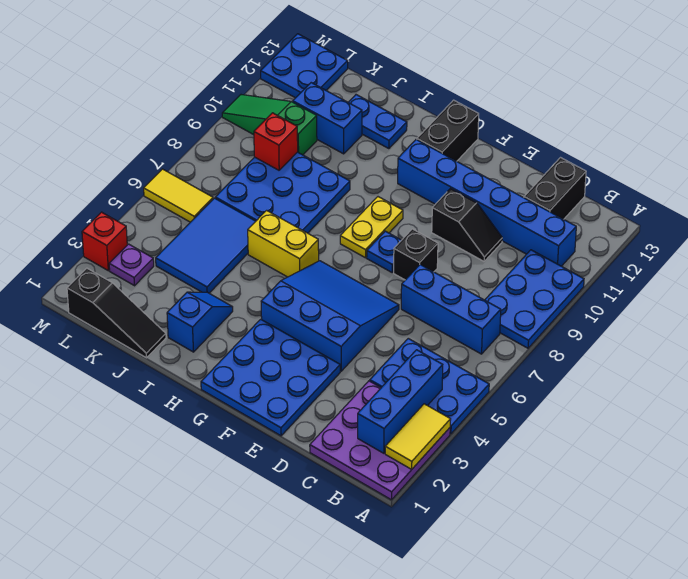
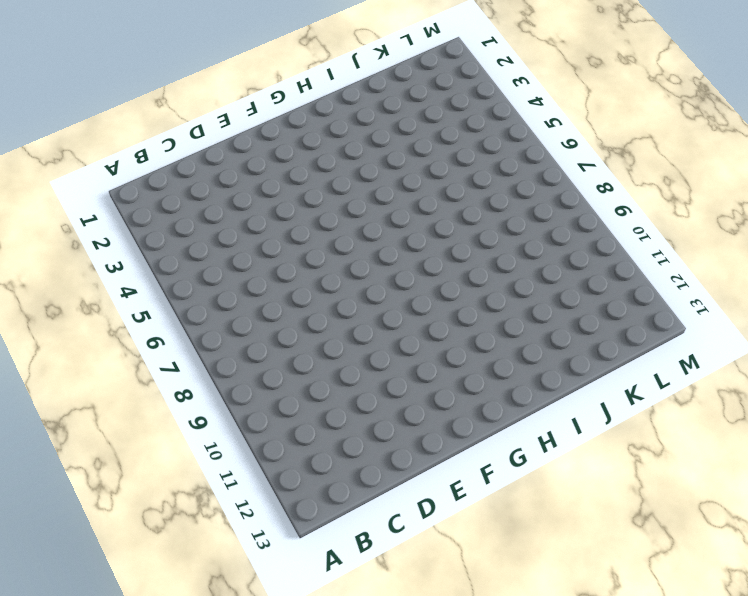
none -> purple 3x3 plate [310,381,450,500]
none -> blue 2x3 plate [370,338,489,434]
none -> blue 2x3 plate [485,250,584,348]

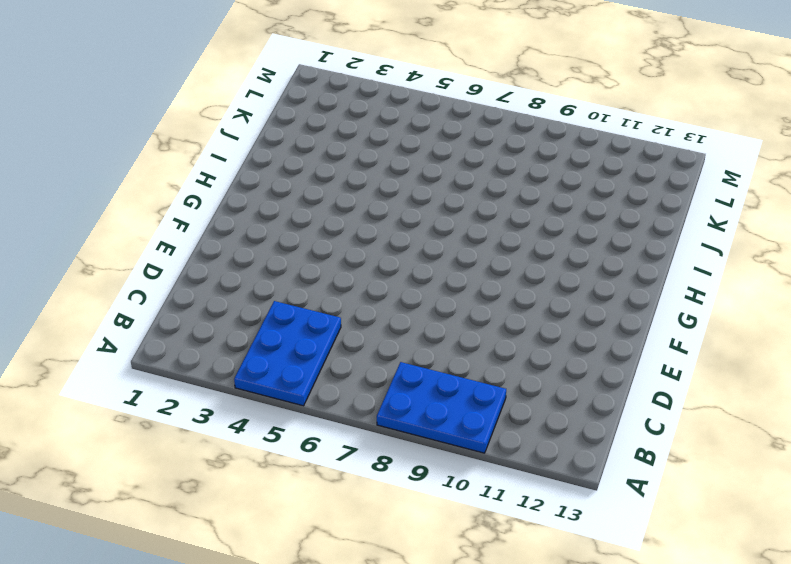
none -> purple 3x3 plate [310,381,450,500]
none -> blue 1x3 brick [401,265,501,354]
none -> blue 1x6 brick [398,140,576,266]

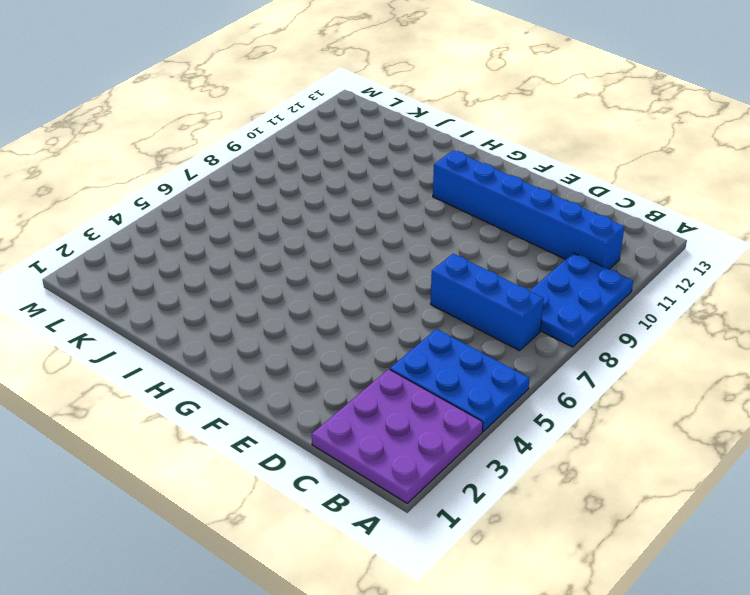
none -> black 1x2 brick [524,158,586,219]
none -> black 1x2 slope [432,188,502,261]
none -> blue 3x3 plate [201,319,340,436]

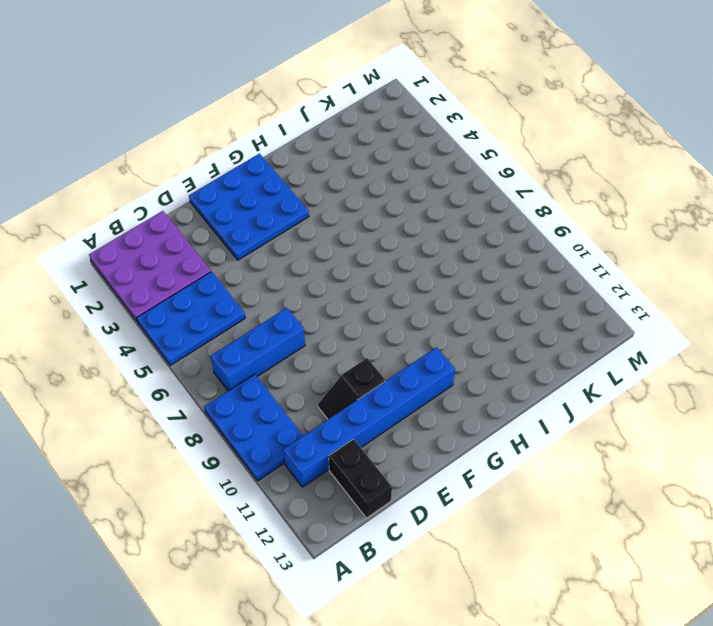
none -> blue 3x3 slope [261,261,399,371]
none -> black 1x1 brick [394,229,438,280]
none -> blue 1x1 plate [367,231,401,272]

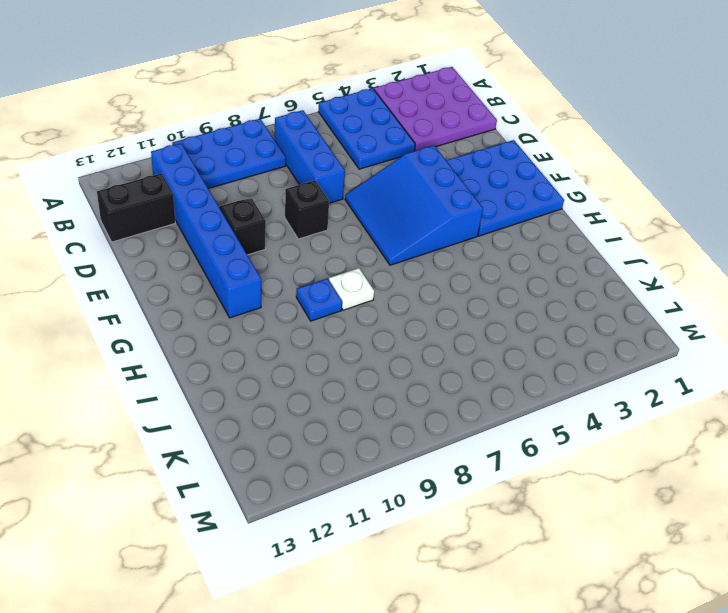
white 1x1 plate [329,268,374,310] -> none
blue 1x1 plate [296,278,342,321] -> blue 1x1 plate moved to [367,231,401,272]
none -> yellow 1x2 plate [340,197,403,258]
none -> black 1x2 brick [417,100,479,161]
none -> yellow 1x2 brick [248,210,319,277]

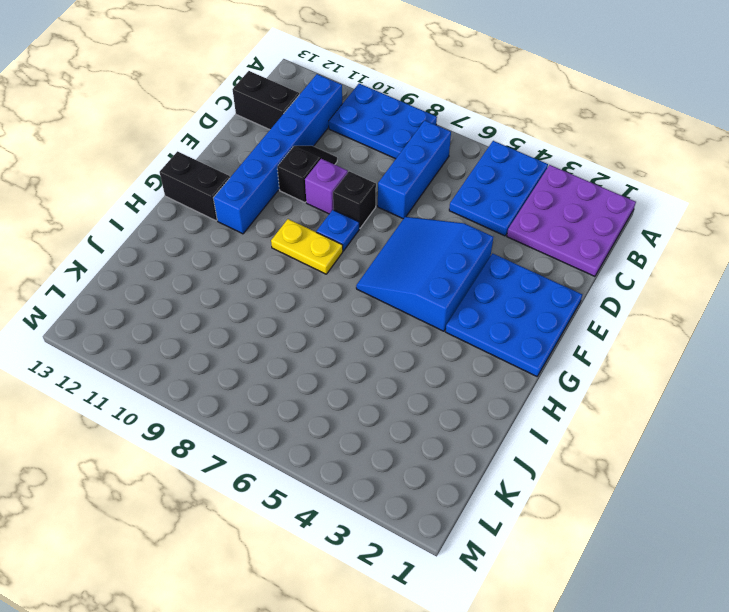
purple 1x1 brick [305,159,348,214] -> none
none -> yellow 1x2 brick [248,210,319,277]
none -> blue 1x2 slope [167,292,233,352]
none -> blue 3x3 plate [215,152,350,233]

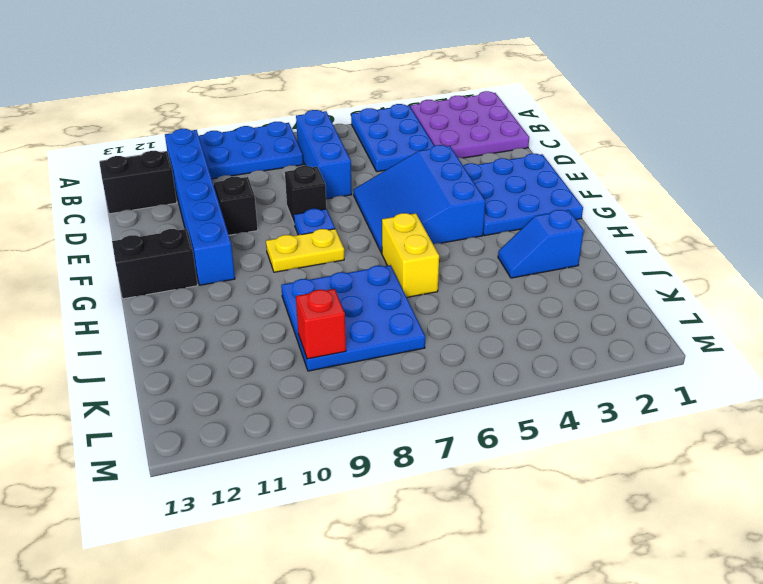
none -> blue 1x2 plate [348,95,407,149]
none -> black 1x3 slope [67,268,166,358]
none -> blue 2x3 tile [156,198,256,293]

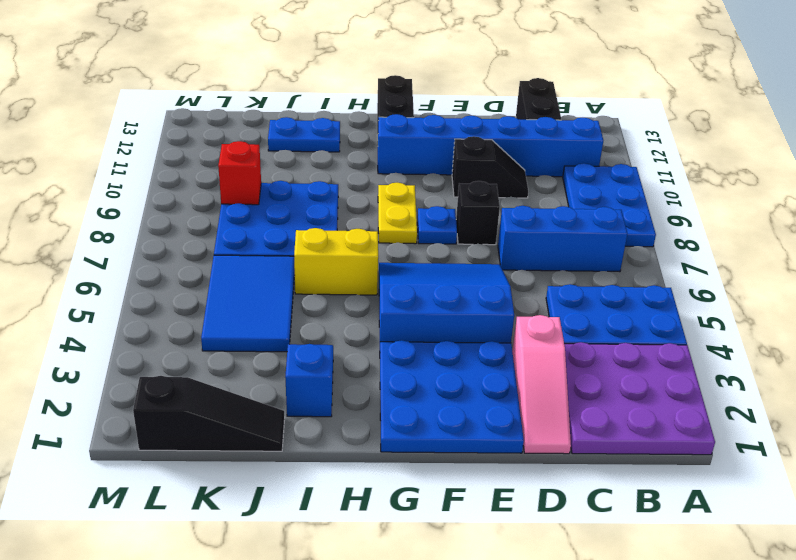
pink 1x3 slope [512,315,571,454] -> none
none -> blue 1x2 brick [293,83,362,154]
none -> green 1x3 slope [222,95,317,155]
none -> purple 1x1 plate [109,244,154,286]

